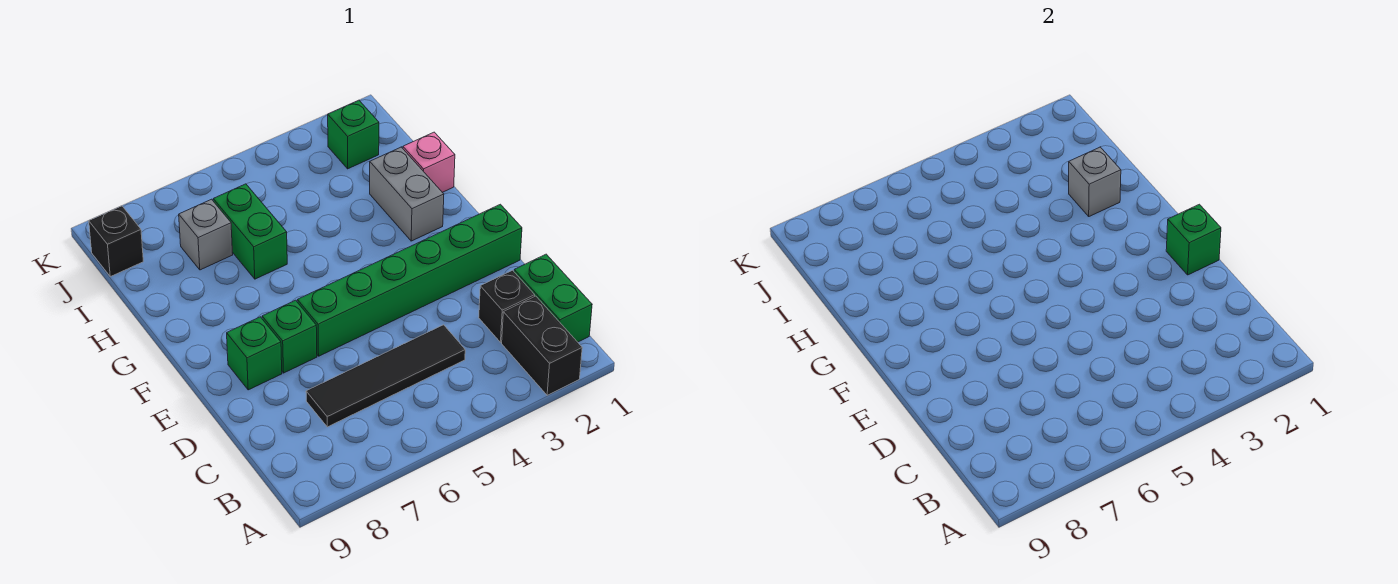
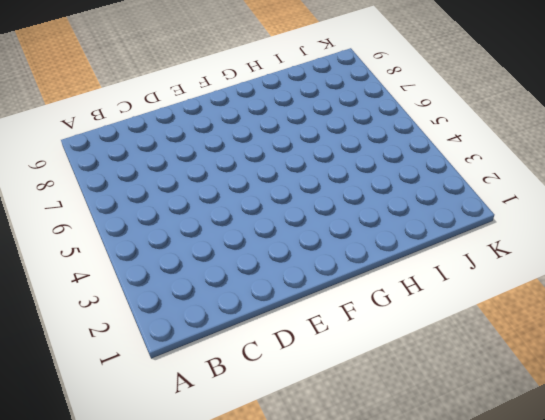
none -> black 1x2 brick [502,296,582,395]
none -> green 1x2 brick [514,254,592,342]
none -> black 1x1 brick [479,270,535,342]

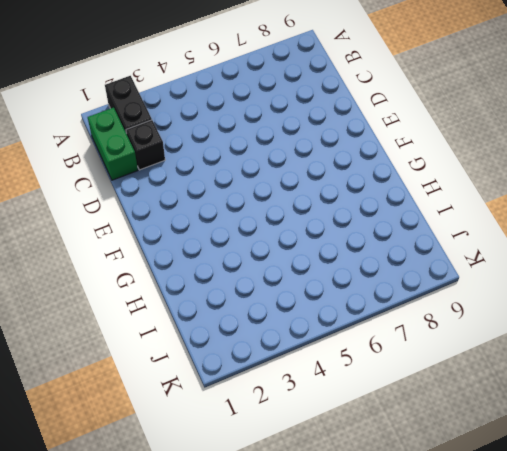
none -> black 1x4 tile [306,325,465,427]
none -> green 1x6 brick [297,204,522,356]
none -> green 1x1 brick [262,300,317,373]

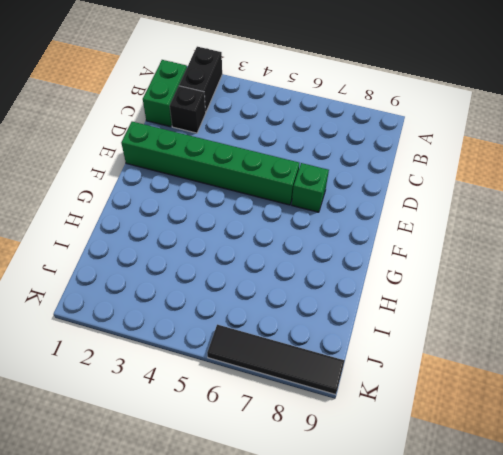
black 1x4 tile [207,325,345,395] -> black 1x4 tile moved to [306,325,465,427]
none -> green 1x1 brick [227,317,282,390]
none -> grey 1x2 brick [370,147,444,241]
none -> pink 1x1 brick [403,132,455,192]

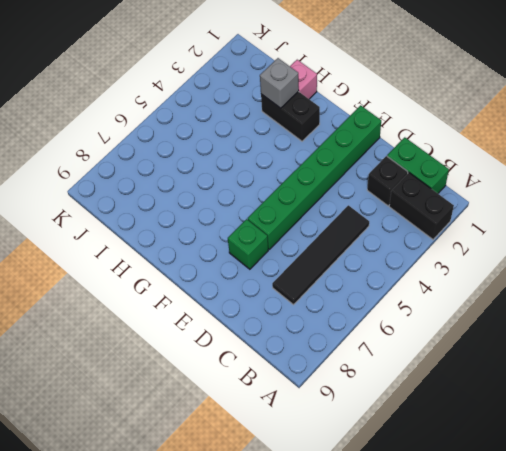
black 1x2 brick [261,91,320,141] -> grey 1x2 brick [370,147,444,241]
none -> green 1x1 brick [227,317,282,390]
none -> green 1x2 brick [213,184,287,279]
none -> grey 1x1 brick [179,199,233,270]

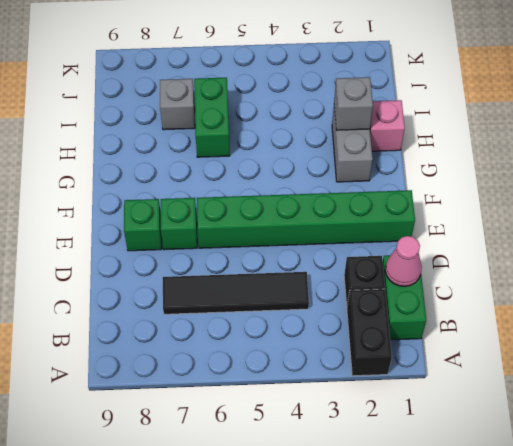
pink 1x1 cone [385,236,422,287] -> none
none -> green 1x1 brick [328,100,379,169]
none -> black 1x1 brick [89,206,143,277]
none -> green 1x1 brick [1166,204,1221,275]

